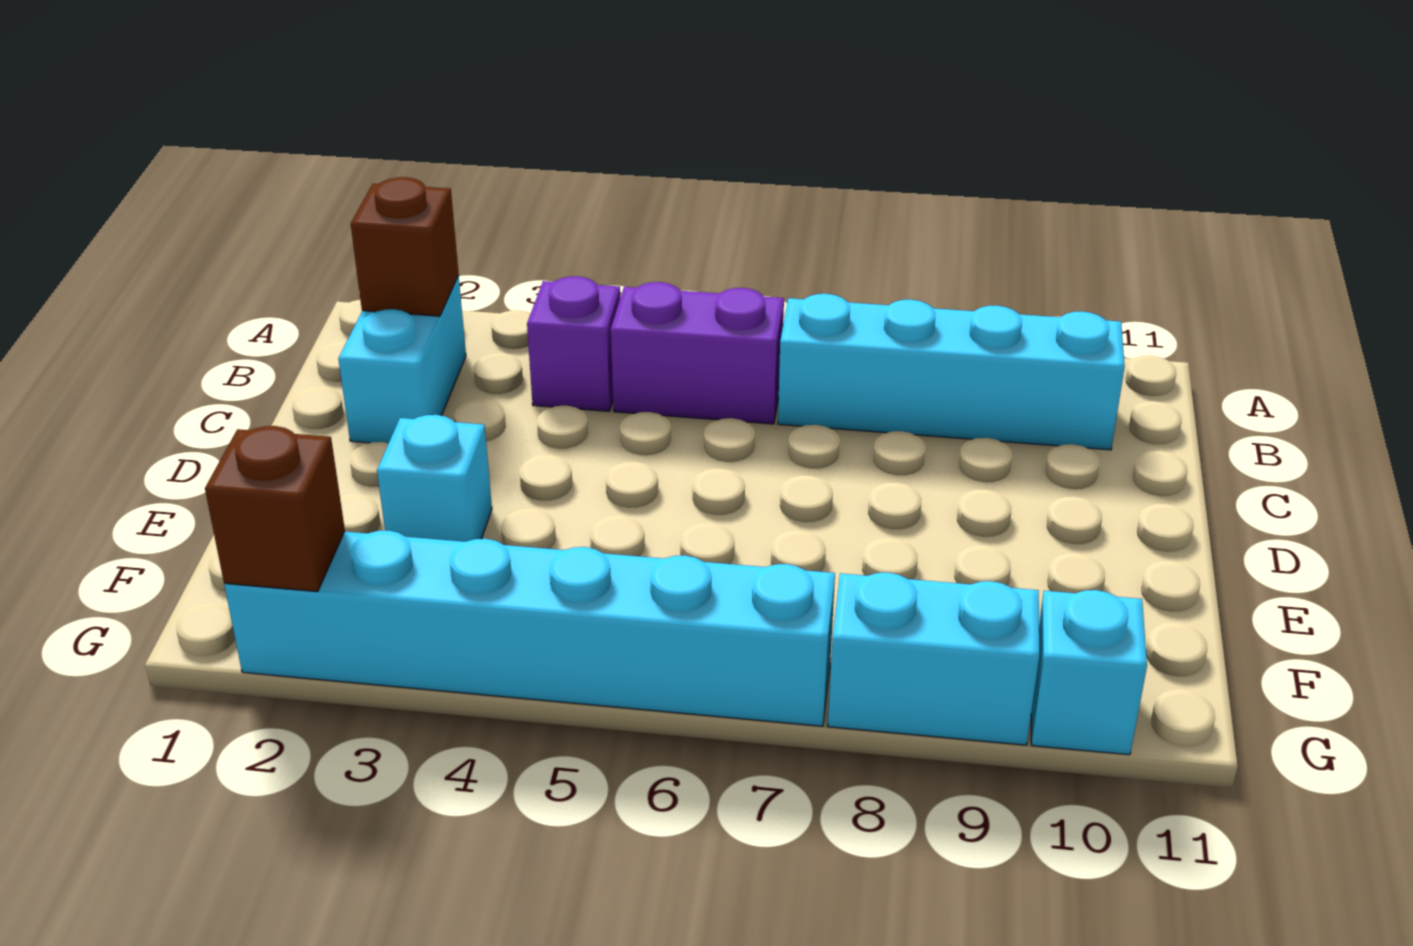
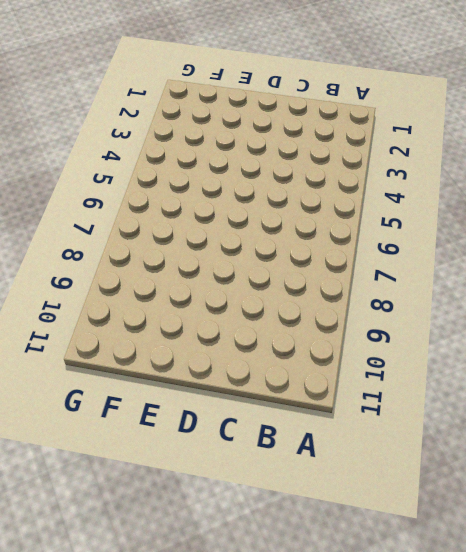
none -> cyan 1x2 brick [338,276,466,443]
none -> purple 1x1 brick [527,276,620,411]

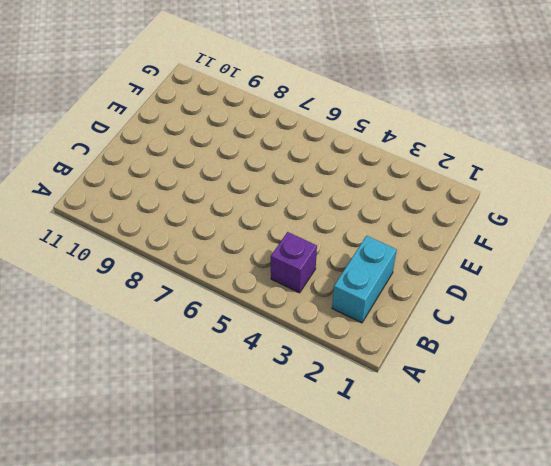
none -> purple 1x2 brick [611,282,784,424]
none -> cyan 1x4 brick [778,294,1125,450]

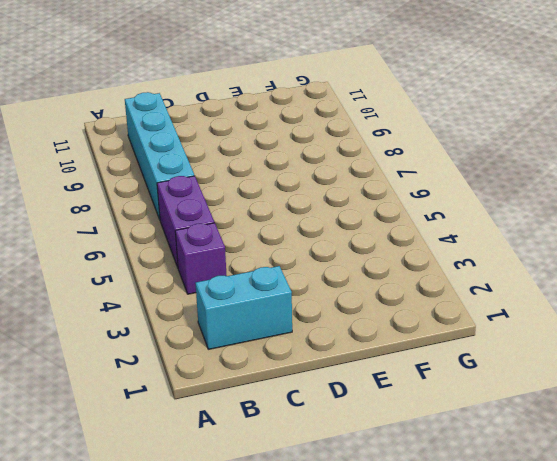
none -> cyan 1x1 brick [377,415,492,542]
none -> cyan 1x6 brick [224,530,835,726]

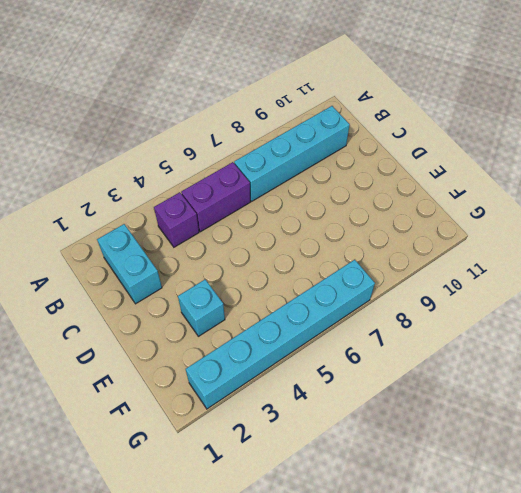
none -> cyan 1x2 brick [828,573,1039,745]
none -> cyan 1x1 brick [1031,590,1147,755]

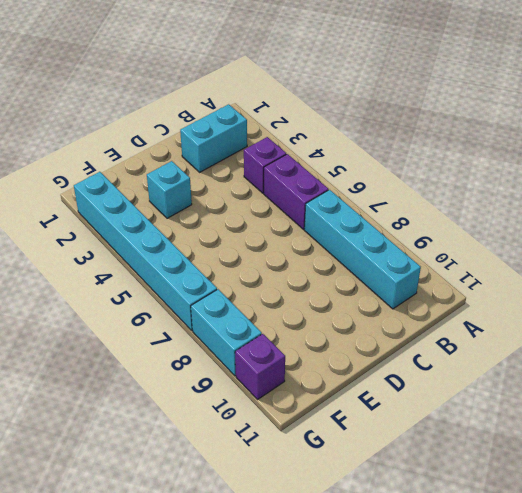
purple 1x1 brick [235,334,285,400] -> cyan 1x1 brick [1031,590,1147,755]
none -> brown 1x1 brick [351,177,459,316]
none -> brown 1x1 brick [205,426,345,592]

